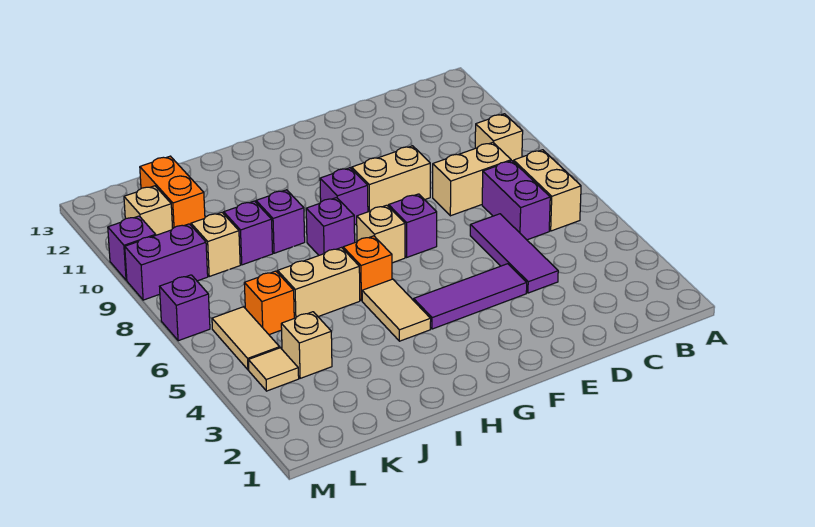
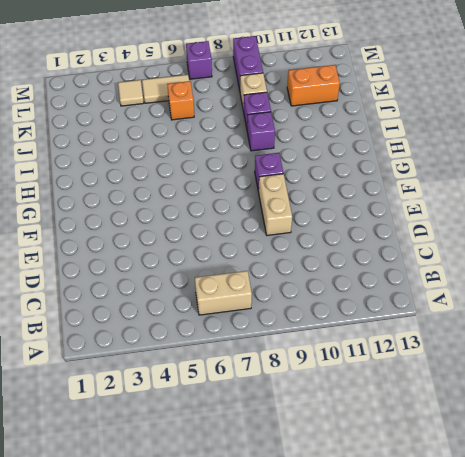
none -> tan 1x1 brick [475,114,523,162]
none -> purple 1x2 brick [482,161,550,240]
none -> tan 1x2 brick [433,142,511,216]

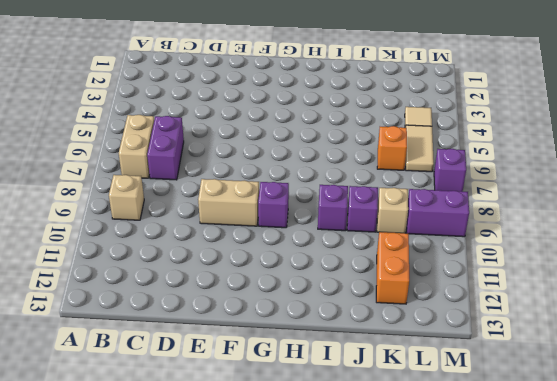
none -> tan 1x2 brick [433,142,511,216]
none -> purple 1x3 tile [470,214,558,293]
none -> purple 1x3 tile [414,264,527,329]

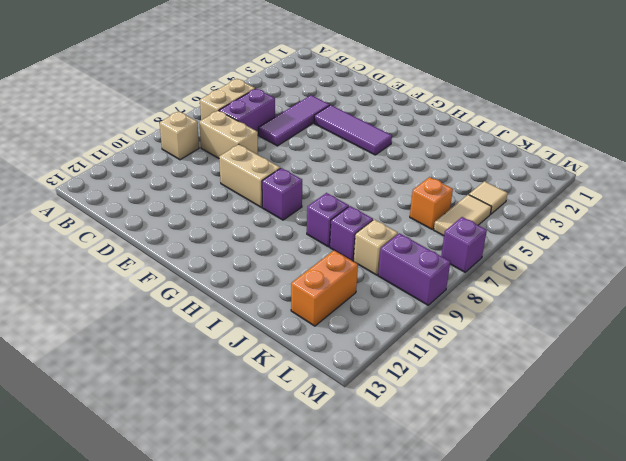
none -> purple 1x1 brick [389,194,437,257]
none -> tan 1x1 brick [357,205,405,263]
none -> tan 1x2 tile [362,279,431,341]

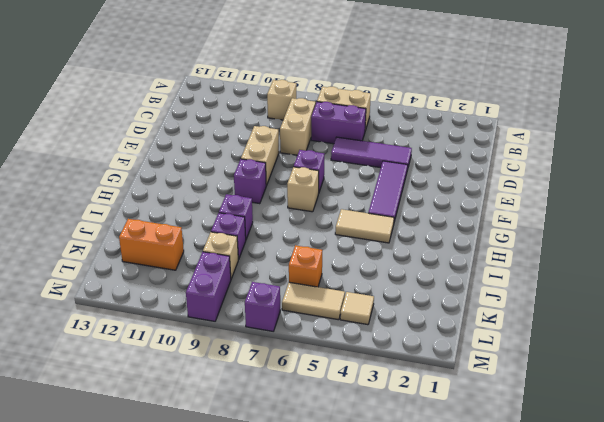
none -> orange 1x1 brick [343,236,392,301]
none -> purple 1x1 brick [306,198,355,255]
none -> tan 1x2 brick [278,248,360,318]

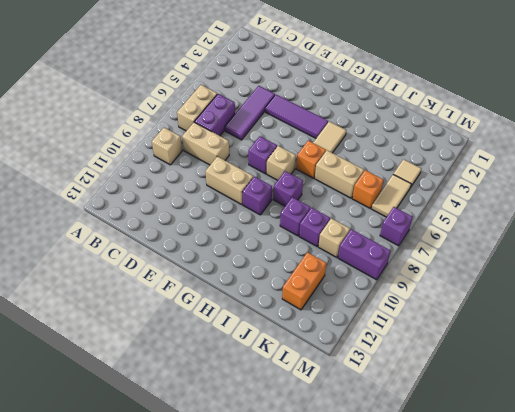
none -> tan 1x1 brick [281,312,332,378]
none -> tan 1x1 brick [124,186,173,235]
none -> purple 1x1 brick [108,216,156,280]

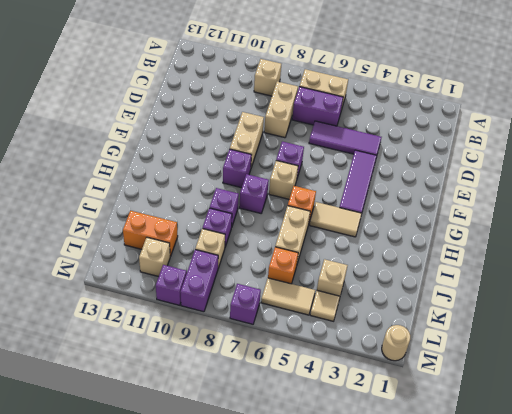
tan 1x1 round brick [382,325,410,361] -> none

